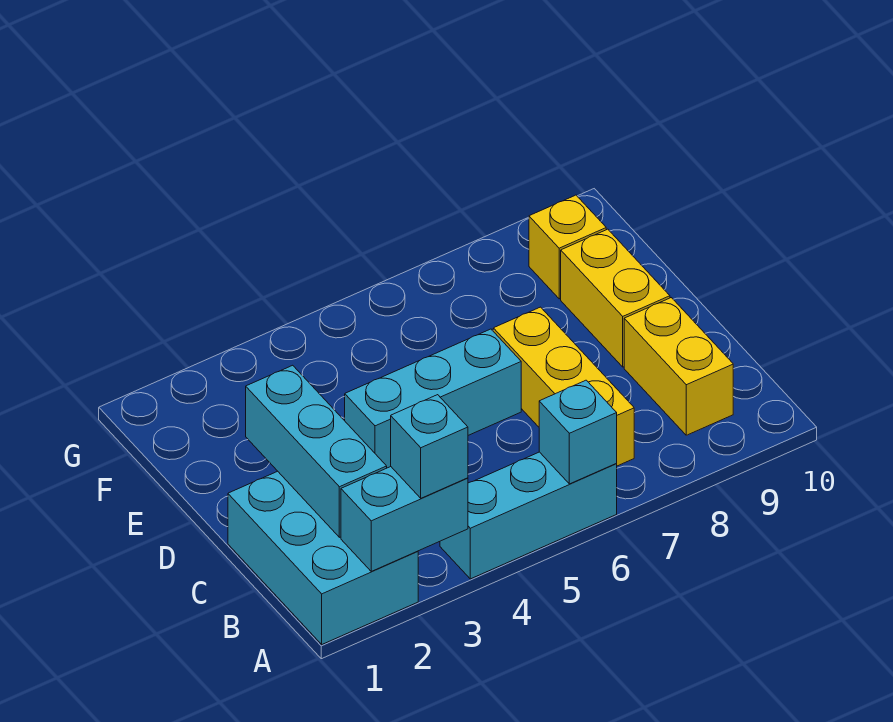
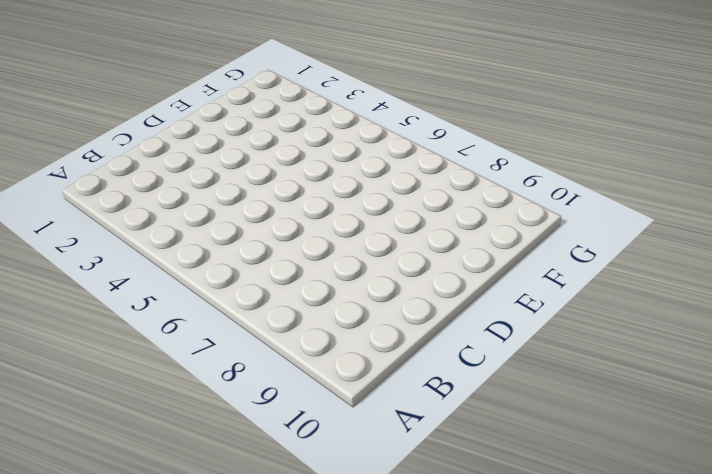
none -> cyan 2x3 brick [228,471,418,644]
none -> cyan 1x3 brick [440,452,617,579]

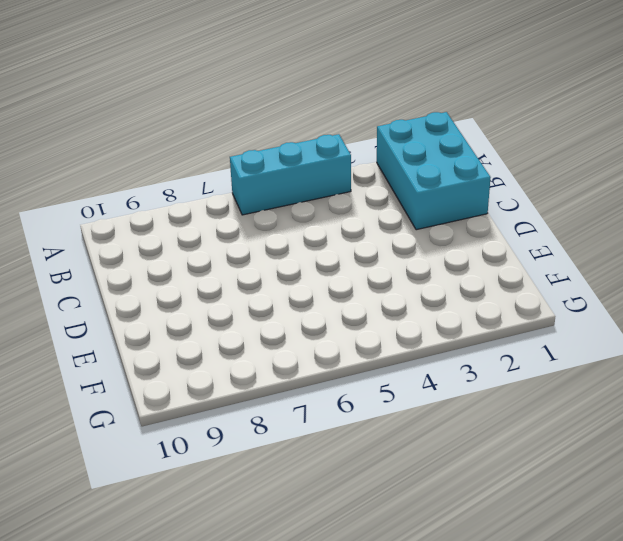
none -> yellow 1x3 brick [493,307,634,466]
none -> yellow 1x2 brick [624,298,733,435]

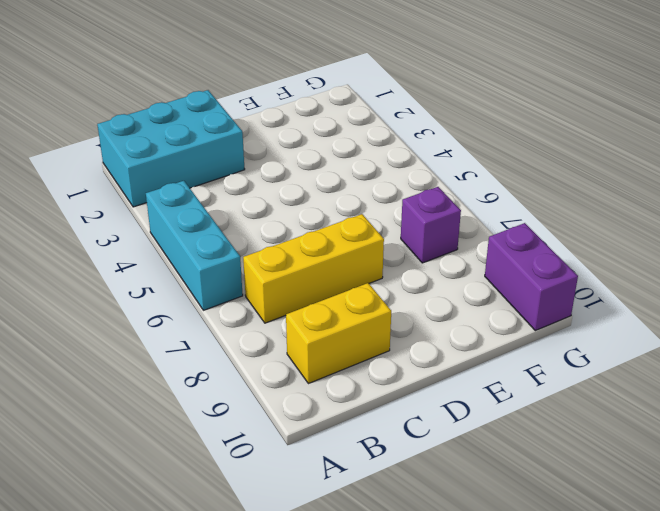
purple 1x1 brick [401,187,461,263] -> none
purple 1x2 brick [485,223,578,331] -> none
none -> cyan 1x3 brick [345,329,521,468]
none -> yellow 1x2 brick [561,229,670,367]

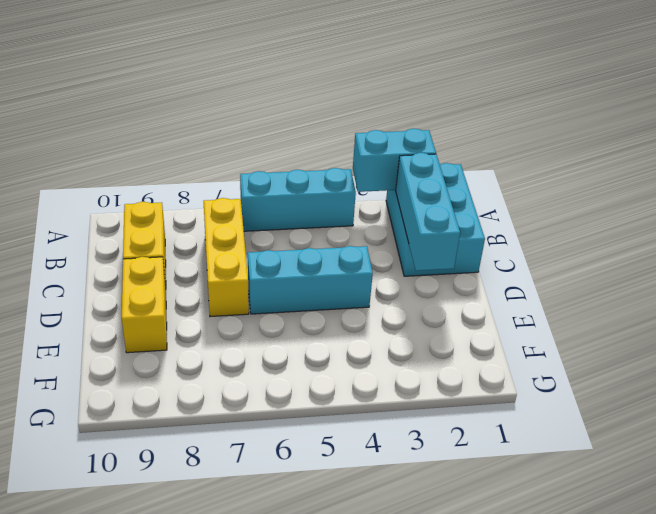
none -> yellow 1x1 brick [529,195,606,299]
none -> cyan 1x1 brick [539,380,617,484]

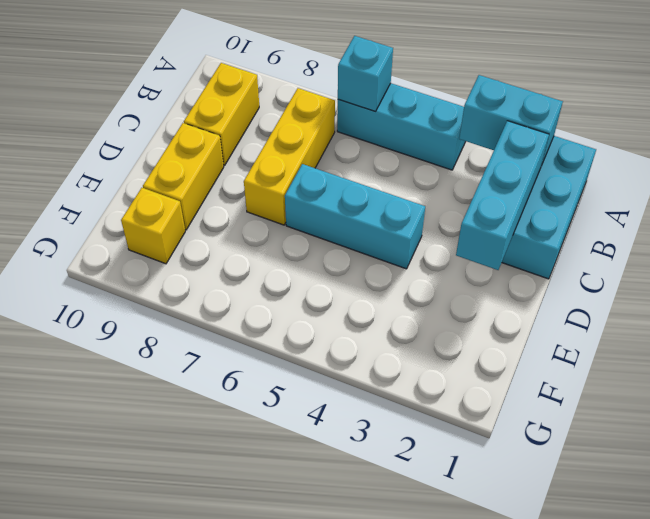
none -> cyan 1x1 brick [391,395,468,498]

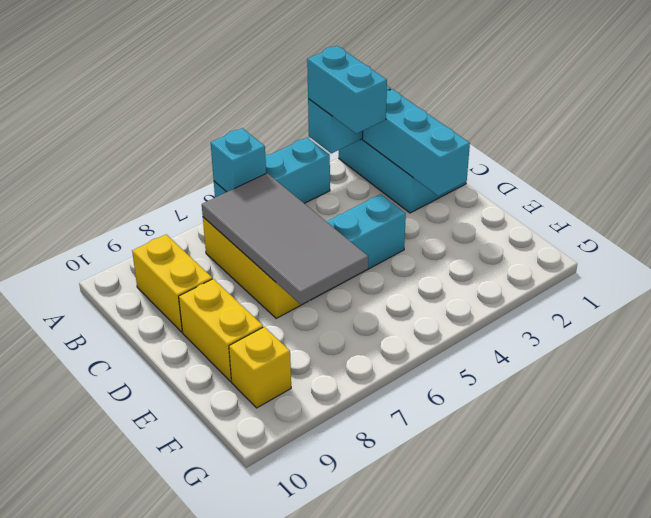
cyan 1x2 brick [307,46,387,134] -> cyan 1x1 brick [391,395,468,498]
grey 2x4 tile [202,173,368,305] -> none

